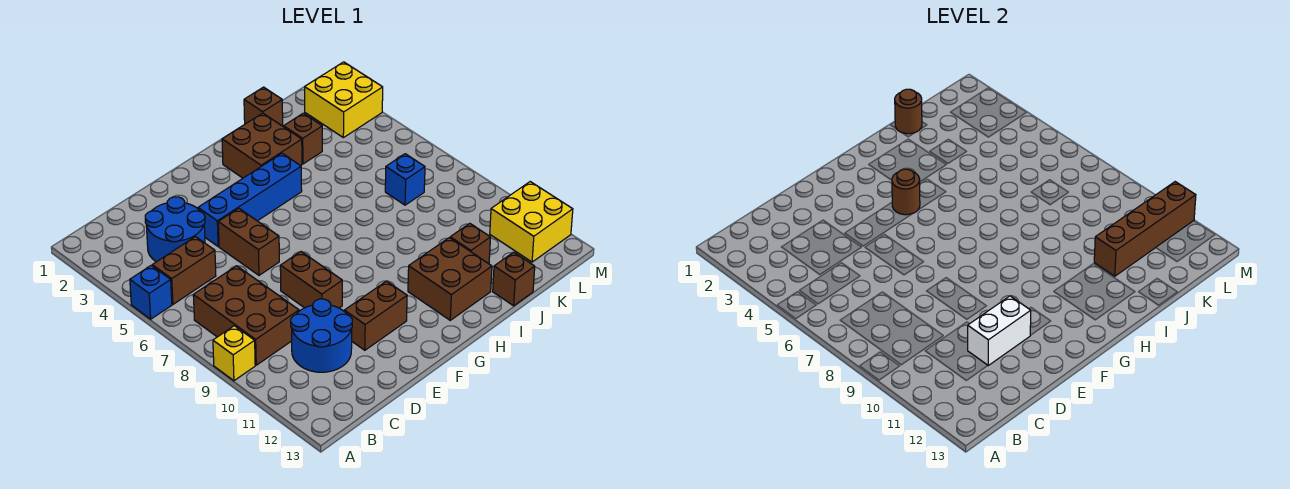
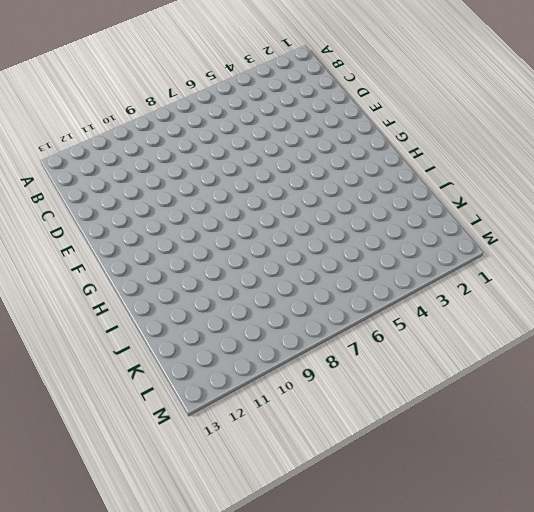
none -> blue 1x1 brick [130,266,172,319]
none -> yellow 1x1 brick [213,326,255,381]
none -> brown 1x2 brick [152,237,216,304]

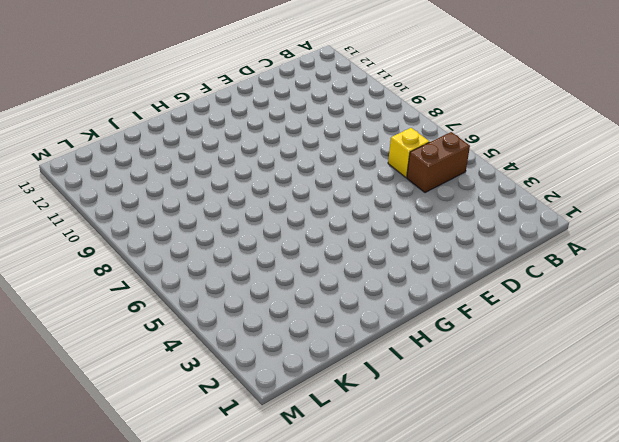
yellow 1x1 brick [388,128,429,177] -> yellow 1x1 brick moved to [213,326,255,381]
none -> blue 1x1 brick [130,266,172,319]
none -> brown 2x3 brick [193,266,299,365]
none -> blue 2x2 round brick [145,197,205,262]

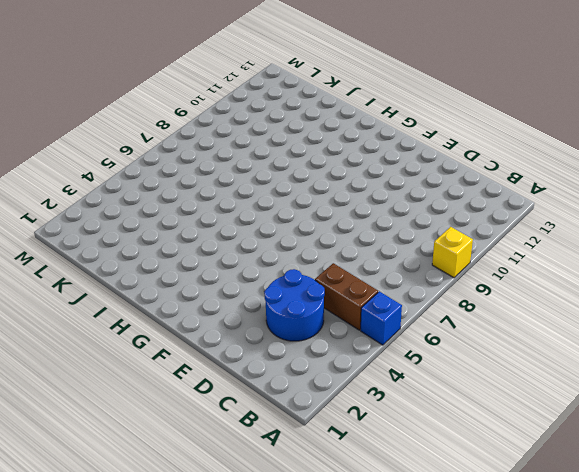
none -> brown 2x3 brick [193,266,299,365]
none -> blue 2x2 round brick [291,299,352,372]
none -> blue 1x4 brick [198,153,302,247]

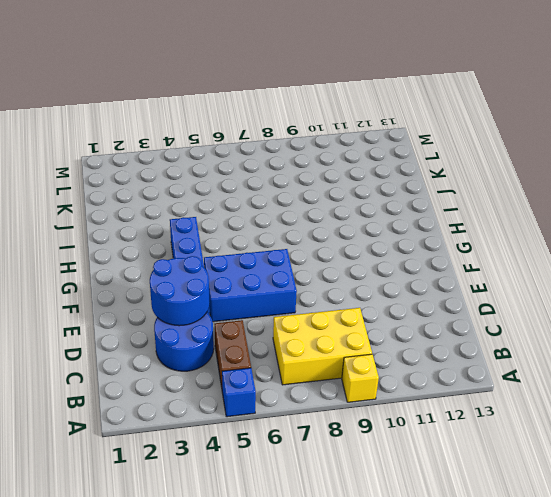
yellow 2x3 brick [273,308,372,385] -> brown 2x3 brick [193,266,299,365]
blue 2x2 round brick [150,256,210,326] -> blue 2x2 round brick moved to [291,299,352,372]
blue 2x3 brick [204,249,297,322] -> brown 1x2 brick [218,208,279,275]
none -> brown 1x2 brick [280,252,342,308]
none -> brown 1x2 brick [344,281,407,350]
none -> brown 2x2 brick [222,113,302,178]

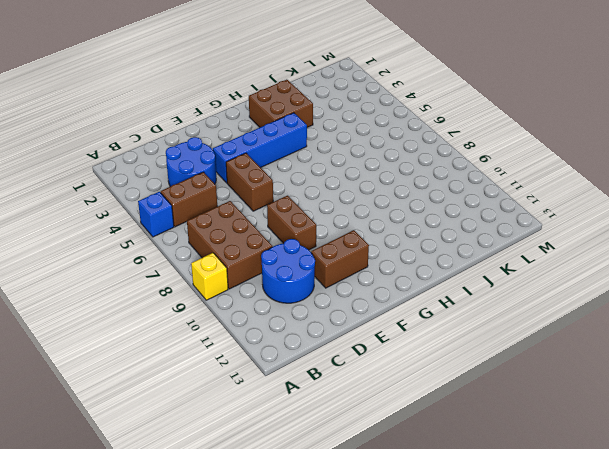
none -> brown 2x2 brick [408,238,492,320]
none -> brown 1x1 brick [244,87,283,126]
none -> brown 1x1 brick [284,113,322,164]

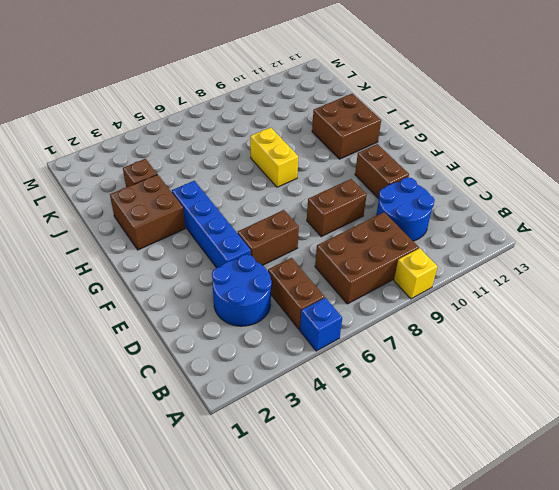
yellow 1x2 brick [250,127,298,187] -> none
none -> brown 1x1 brick [244,87,283,126]
none -> brown 1x1 brick [450,223,491,263]
none -> brown 1x1 brick [493,252,535,306]

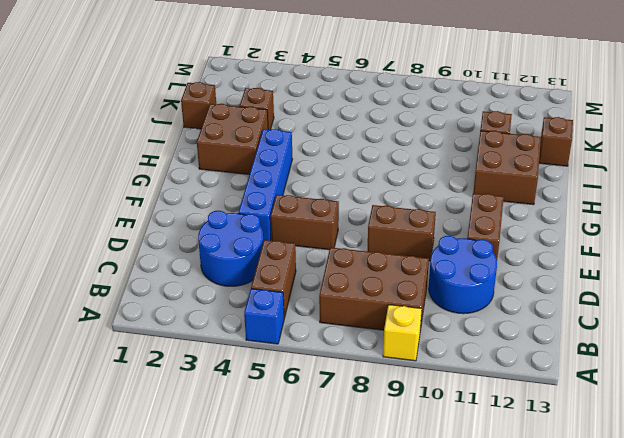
none -> blue 1x1 brick [385,154,425,205]
none -> yellow 2x2 brick [305,62,383,138]
none -> yellow 2x2 brick [490,182,573,262]

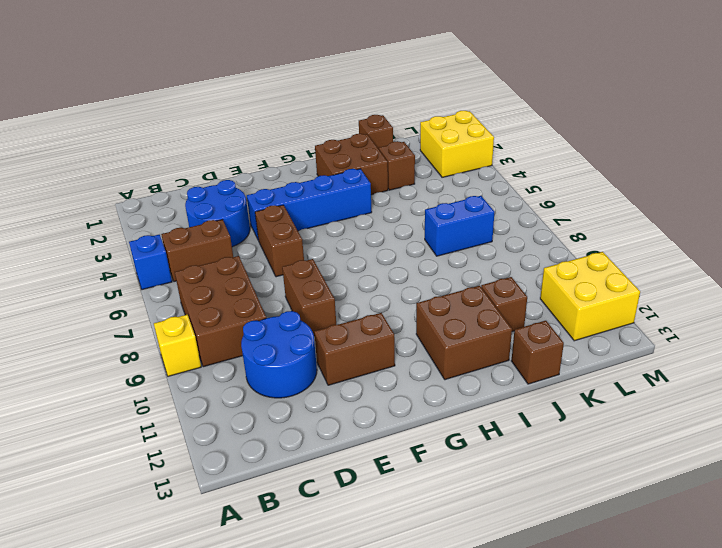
blue 1x2 brick [425,196,494,256] -> blue 1x1 brick [385,154,425,205]
none -> white 1x2 brick [968,296,1031,365]
none -> brown 1x1 round brick [892,169,920,215]
none -> brown 1x1 round brick [895,89,922,134]

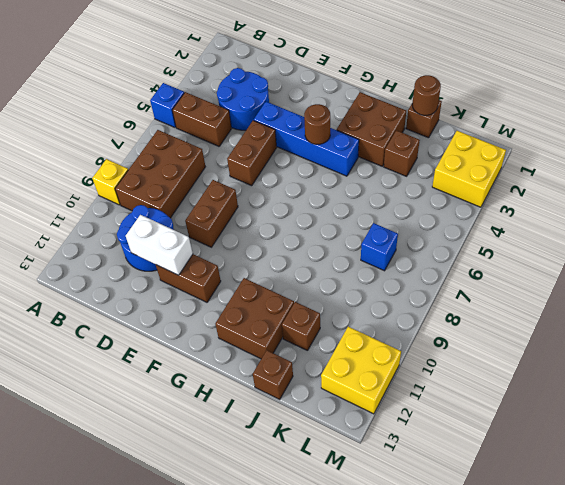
none -> brown 1x4 brick [1094,182,1196,276]

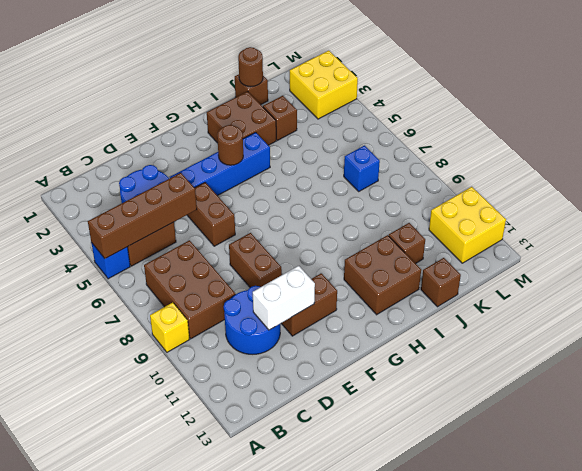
brown 1x4 brick [88,173,197,258] -> brown 1x4 brick moved to [1094,182,1196,276]

